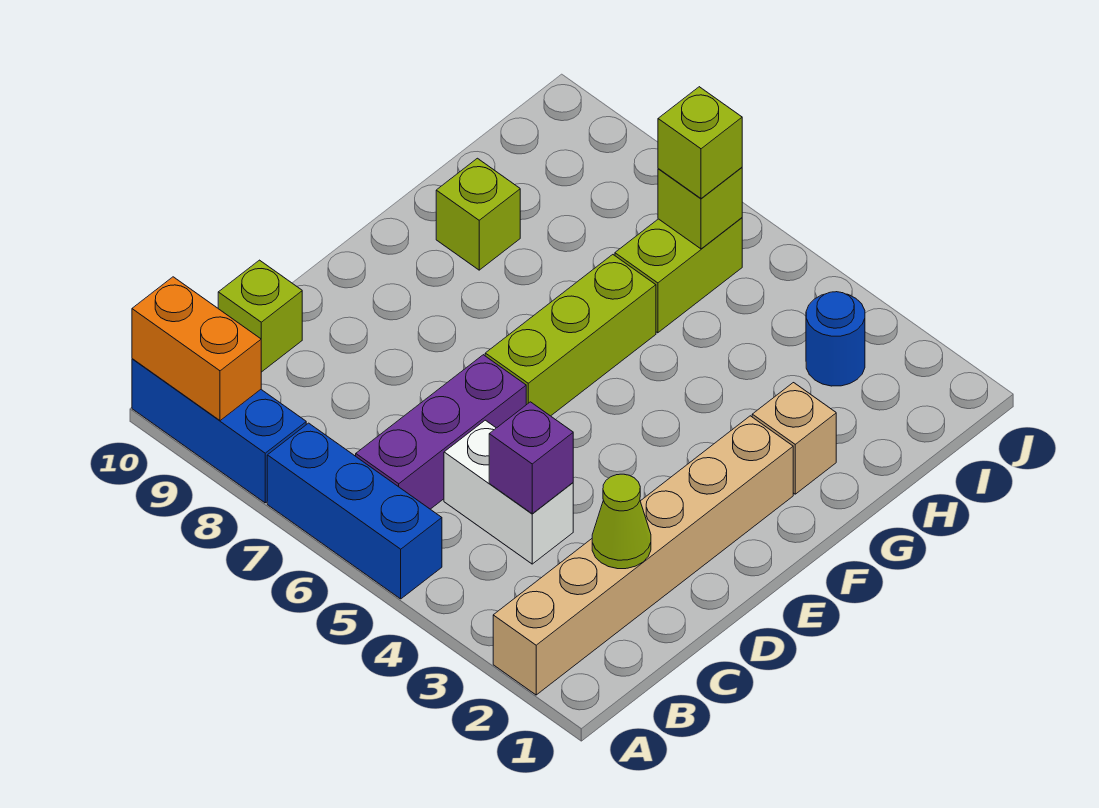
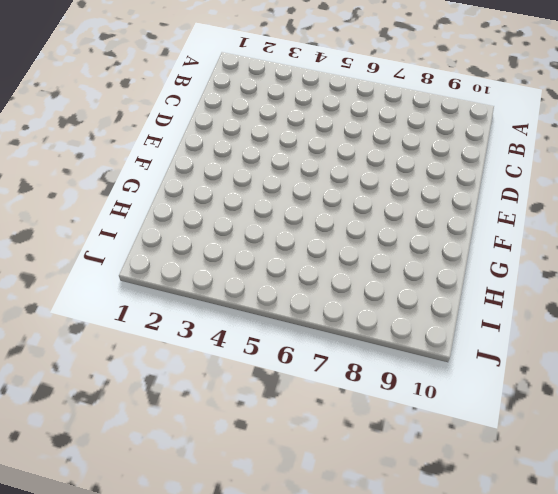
none -> tan 1x6 brick [493,416,793,695]
none -> blue 1x3 brick [267,423,442,599]
none -> blue 1x3 brick [132,359,306,503]

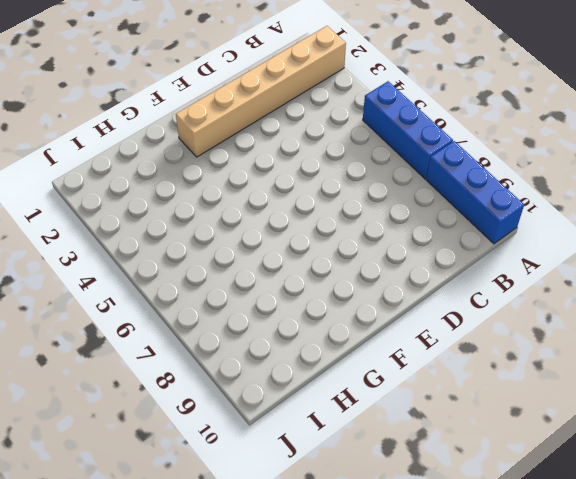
none -> purple 1x3 brick [356,355,526,509]
none -> white 1x2 brick [444,420,573,564]
none -> lime 1x1 brick [218,260,302,372]

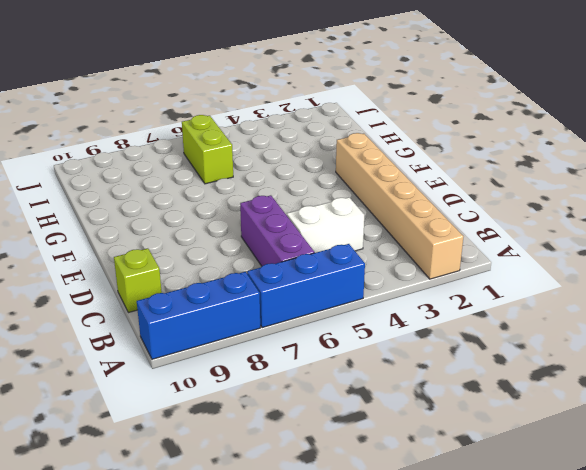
none -> lime 1x3 brick [485,255,656,416]
none -> tan 1x1 brick [752,383,836,494]
none -> lime 1x1 brick [436,158,520,270]

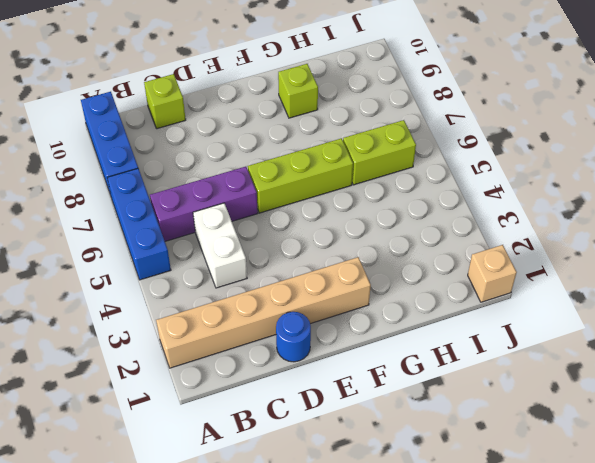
blue 1x1 round brick [276,312,311,362] -> blue 1x1 round brick moved to [806,292,865,386]
tan 1x1 brick [468,245,517,302] -> tan 1x1 brick moved to [752,383,836,494]
none -> orange 1x2 brick [132,277,261,421]
none -> lime 1x1 cone [592,474,651,569]
none -> purple 1x1 brick [489,402,573,514]

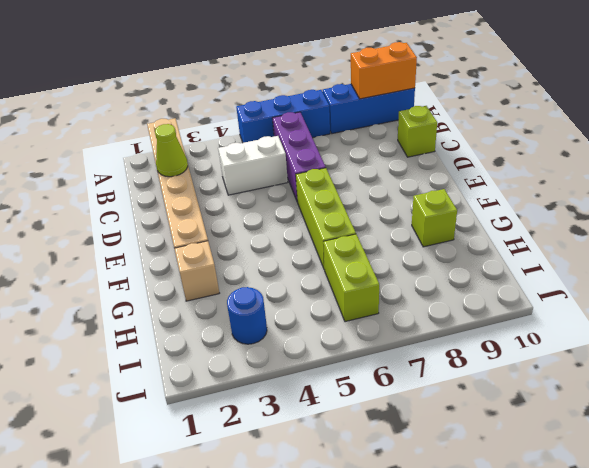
none -> purple 1x1 brick [489,402,573,514]
none -> lime 1x1 brick [658,167,742,249]
none -> lime 1x1 brick [658,87,742,198]

